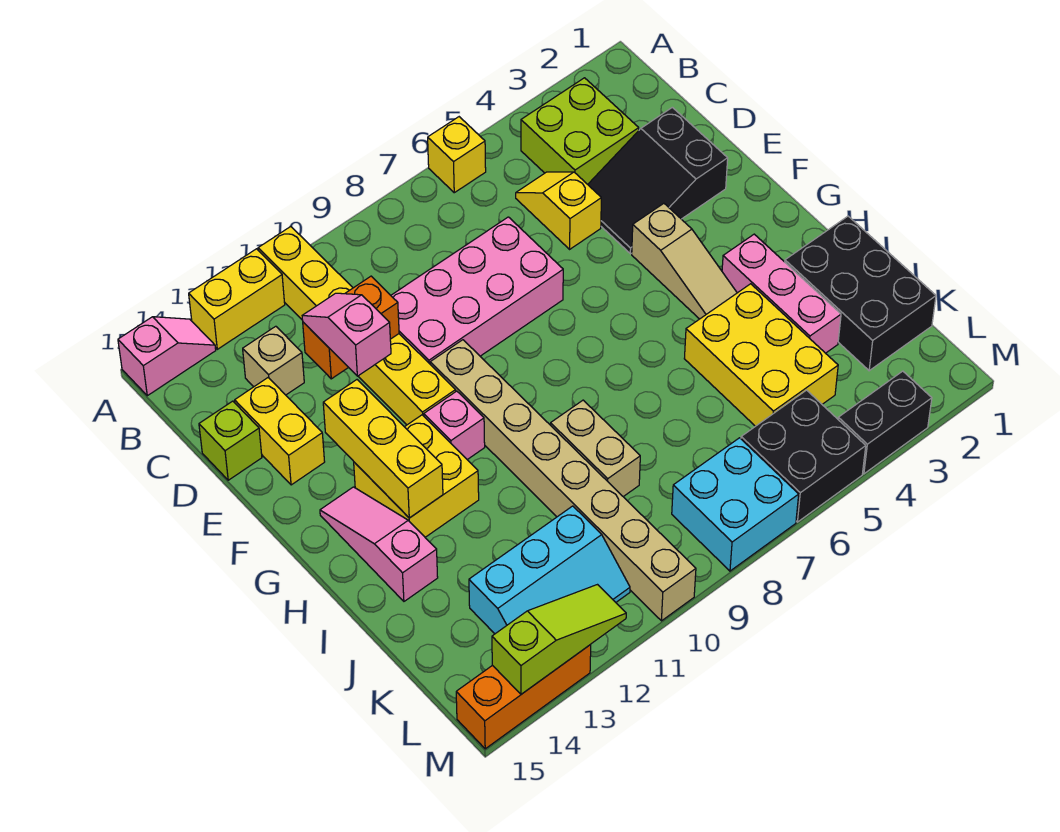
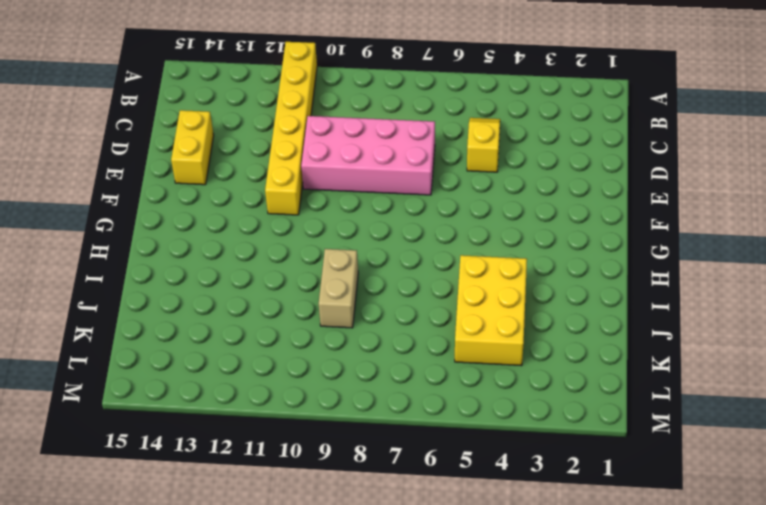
none -> yellow 1x1 brick [428,117,486,193]
none -> yellow 1x2 brick [189,249,285,349]
none -> pink 1x2 slope [118,317,216,396]

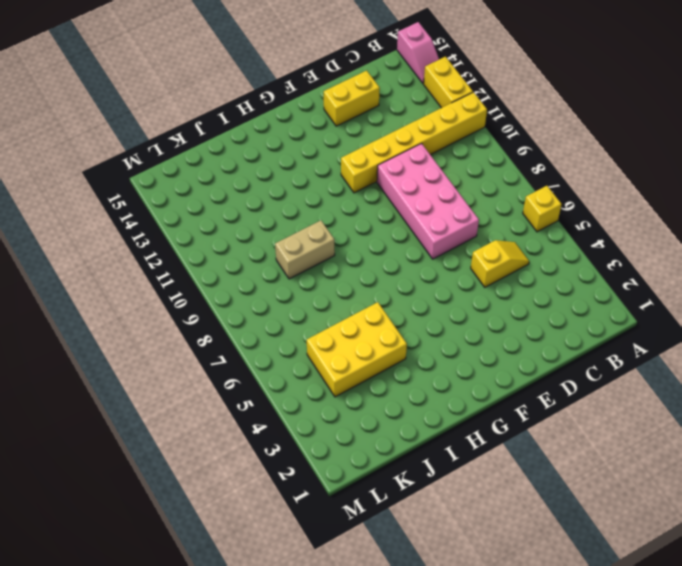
none -> lime 2x2 brick [521,78,639,184]
none -> tan 1x1 brick [243,326,304,395]
none -> black 2x3 slope [588,107,728,254]

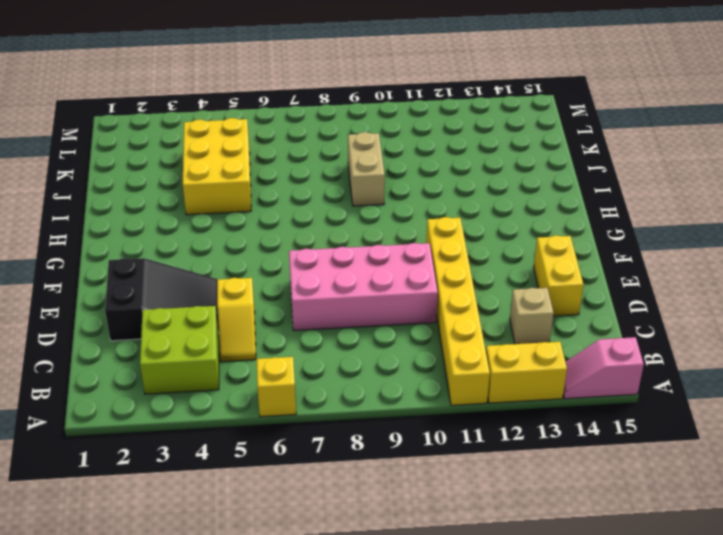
none -> lime 1x1 brick [199,401,262,480]
none -> tan 1x3 slope [632,203,737,319]
none -> tan 1x8 brick [430,340,696,621]

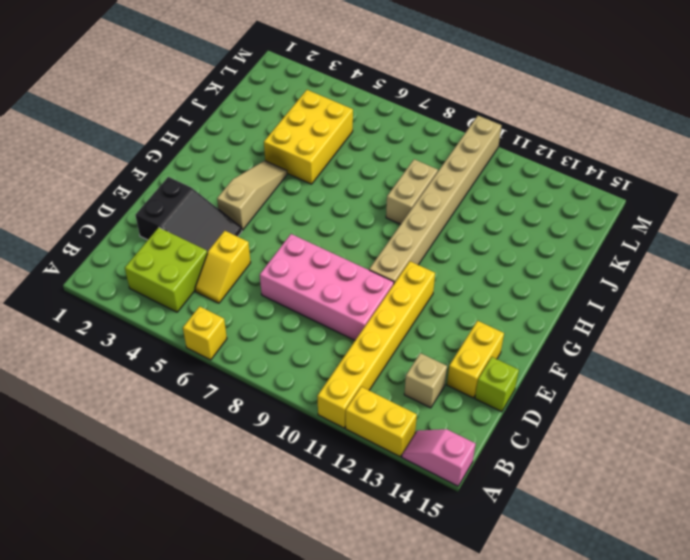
none -> pink 1x1 brick [424,391,485,460]
none -> yellow 2x2 brick [354,415,479,537]
none -> pink 1x3 slope [320,487,438,601]

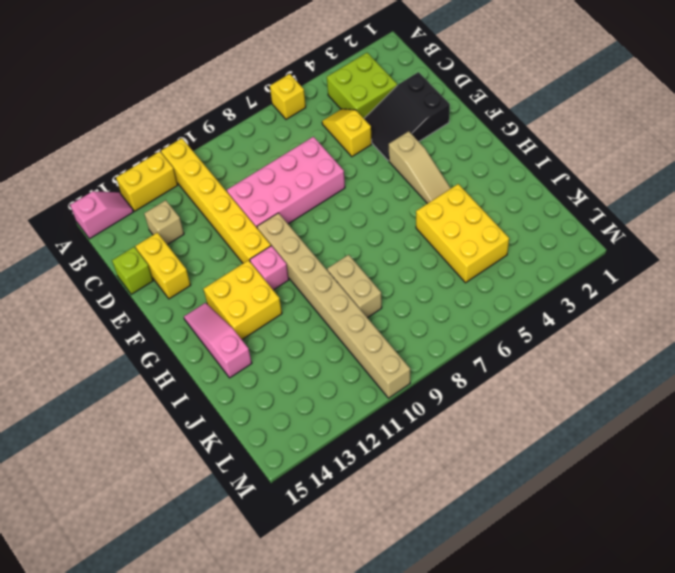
none -> pink 1x3 brick [722,234,841,353]
none -> black 2x3 brick [785,216,936,371]
none -> cyan 2x3 slope [469,506,630,634]

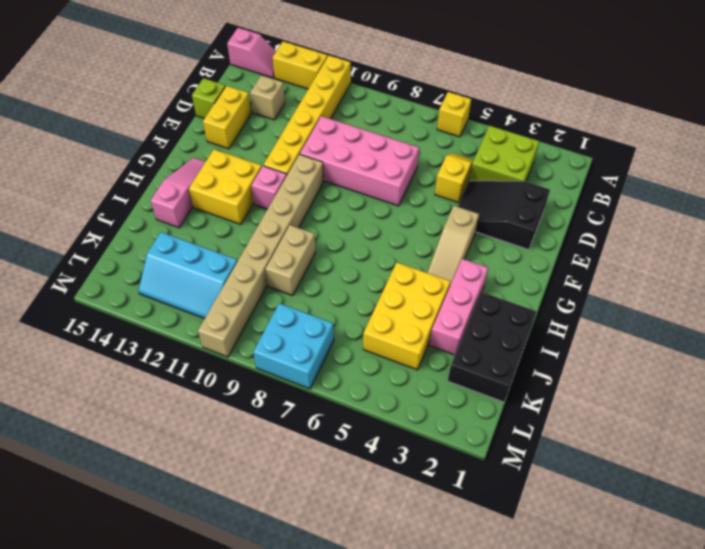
none -> black 2x2 brick [741,390,866,522]
none -> black 1x2 brick [838,371,932,474]
none -> orange 1x3 brick [456,645,591,749]

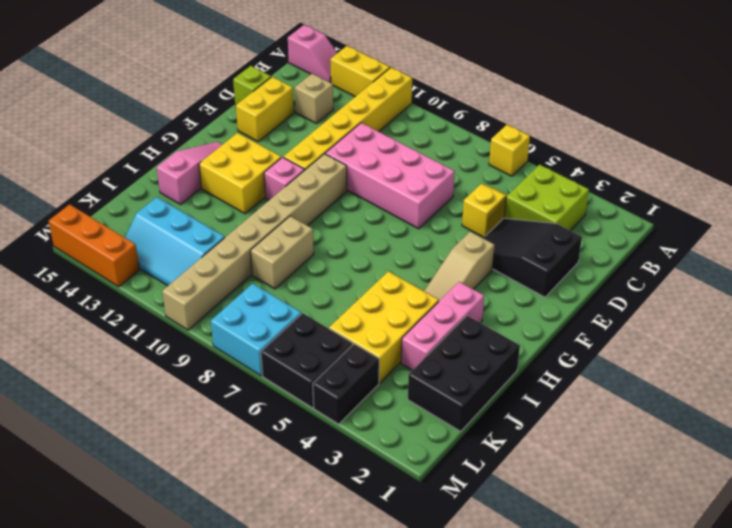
black 1x2 brick [313,344,379,424] -> black 1x2 brick turned to [838,371,932,474]
none -> orange 1x2 brick [303,276,399,379]
none -> yellow 1x3 brick [323,380,443,518]
none -> lime 1x3 slope [492,585,626,694]

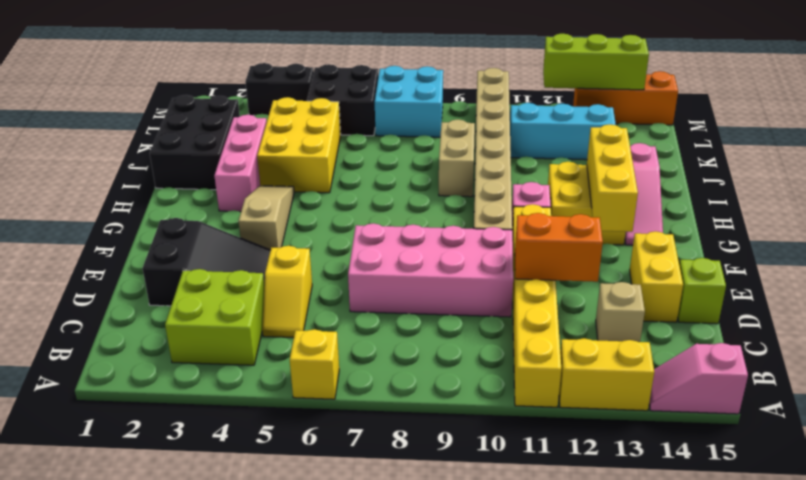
lime 1x3 brick [543,34,649,90] -> lime 1x3 slope [492,585,626,694]
none -> pink 1x2 slope [302,293,391,376]

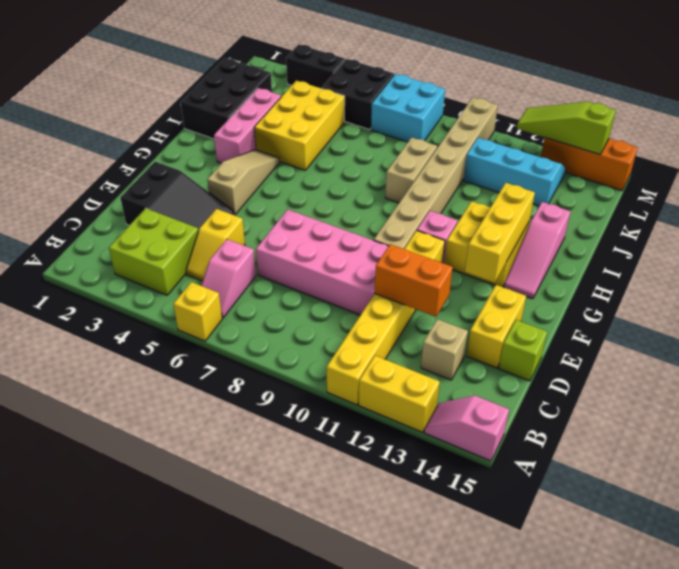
pink 1x2 slope [201,239,256,318] -> pink 1x2 slope moved to [302,293,391,376]

